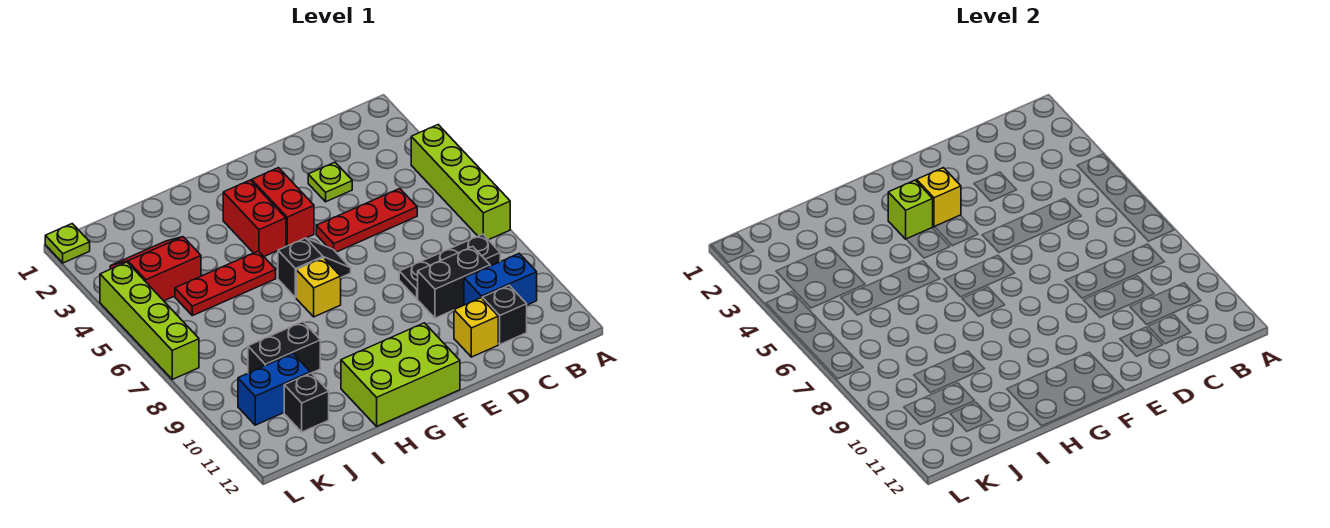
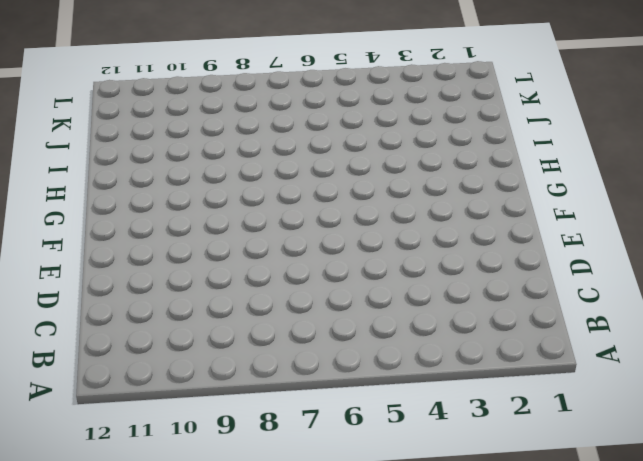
none -> lime 1x4 brick [411,125,510,240]
none -> black 1x3 plate [399,234,500,299]
none -> blue 1x2 brick [464,253,537,305]

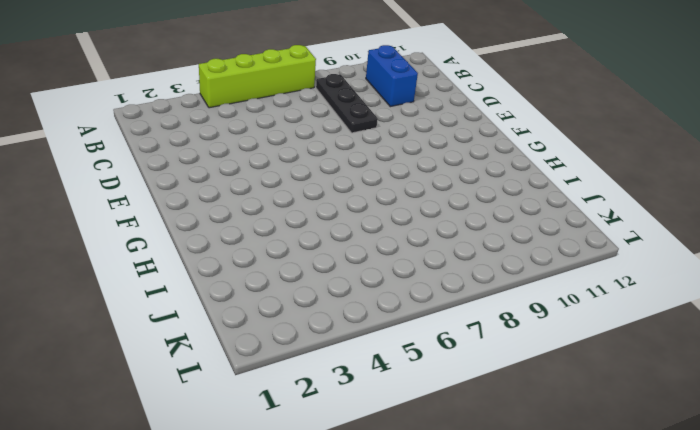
none -> red 1x3 plate [316,189,417,252]
none -> black 1x2 brick [418,247,490,318]
none -> black 1x1 brick [482,285,527,344]

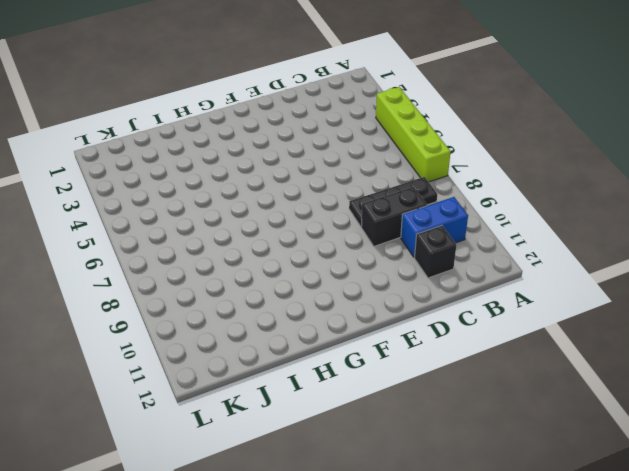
none -> red 1x3 plate [316,189,417,252]
none -> lime 1x1 plate [308,162,352,202]
none -> yellow 1x1 brick [454,298,498,357]

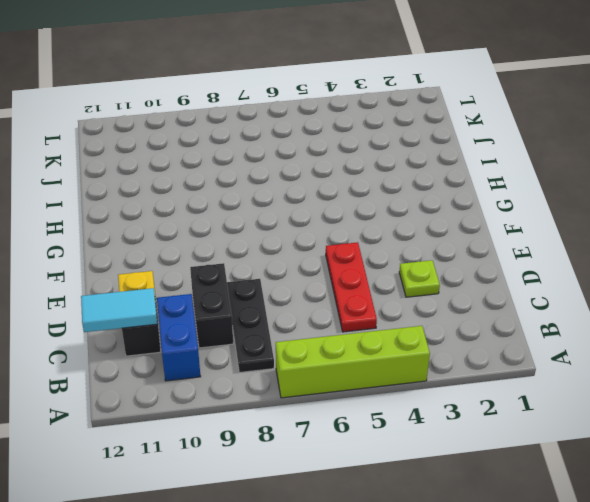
cyan 1x2 tile [81,288,157,332] -> none
none -> red 1x2 brick [252,168,314,246]
none -> black 1x2 slope [278,238,351,298]
none -> lime 2x3 brick [341,323,460,426]

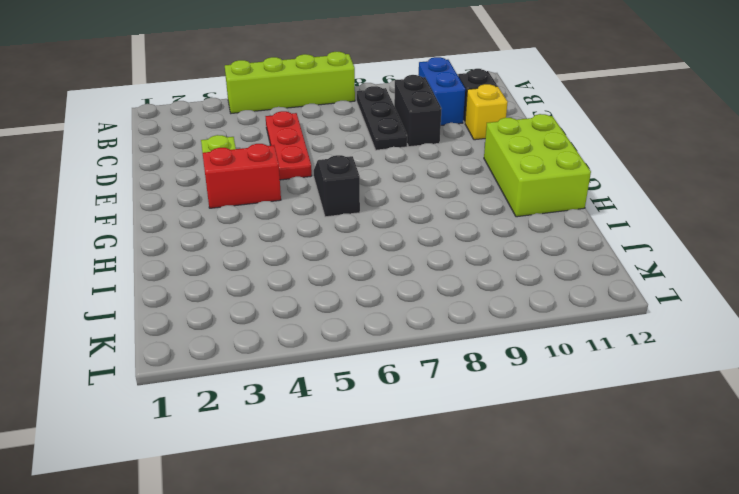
none -> red 1x2 brick [223,180,286,256]
none -> yellow 1x1 brick [296,258,341,317]
none -> red 1x3 plate [175,251,276,316]

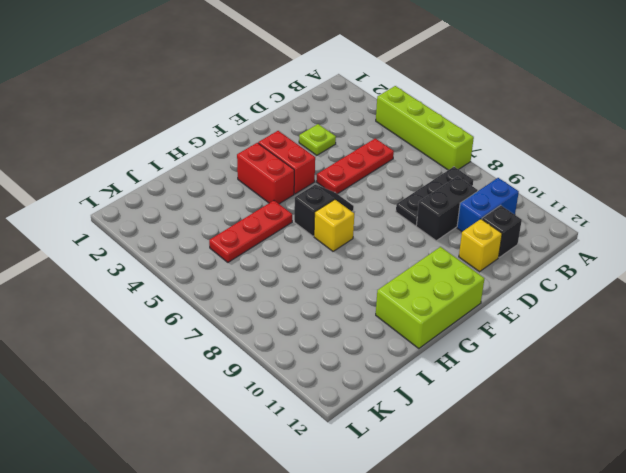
none -> black 1x2 brick [248,322,320,373]
none -> red 2x2 slope [110,237,201,301]
none -> blue 1x2 brick [238,354,310,425]

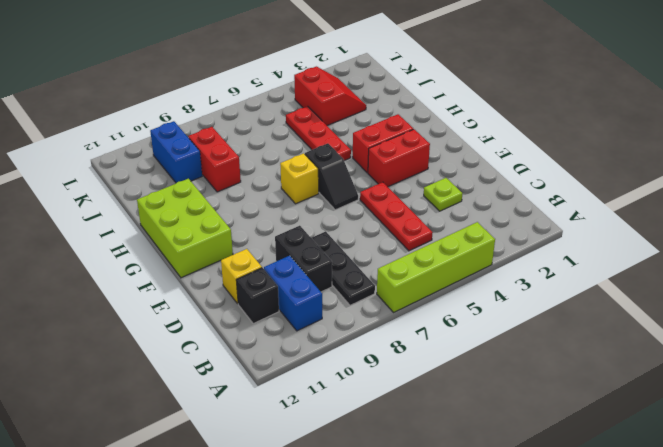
red 1x2 brick [188,127,241,192] -> black 1x2 brick [248,322,320,373]
none -> black 1x1 brick [284,373,329,432]
none -> lime 1x1 plate [45,224,90,263]
none -> lime 1x4 brick [100,262,199,379]

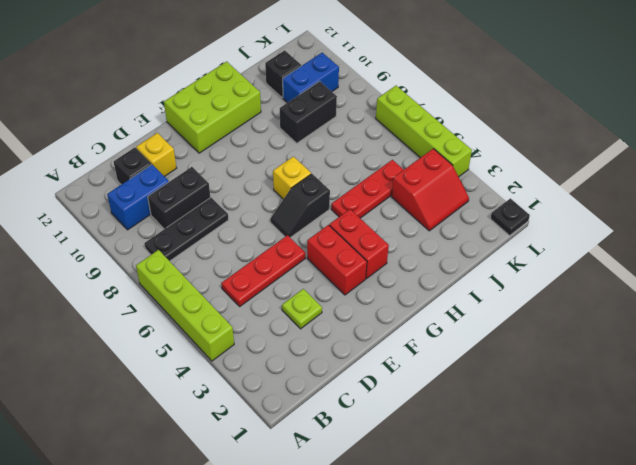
black 1x1 plate [490,198,530,235] -> lime 1x1 plate [45,224,90,263]
none -> yellow 1x1 brick [917,168,961,227]
none -> lime 1x1 brick [888,180,933,239]

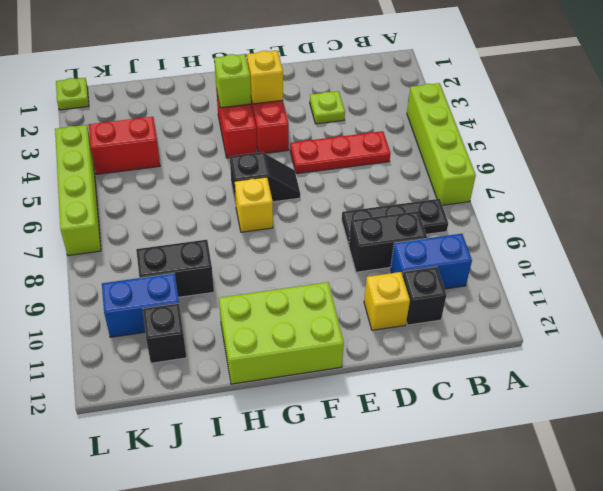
none -> red 1x3 plate [175,251,276,316]

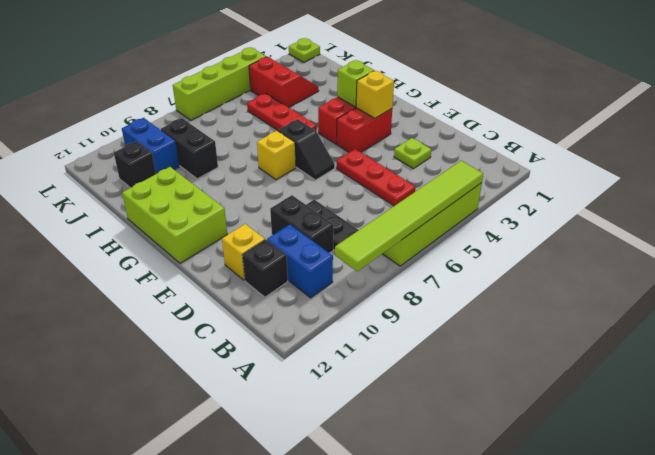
lime 1x6 tile [335,161,483,272] -> none

